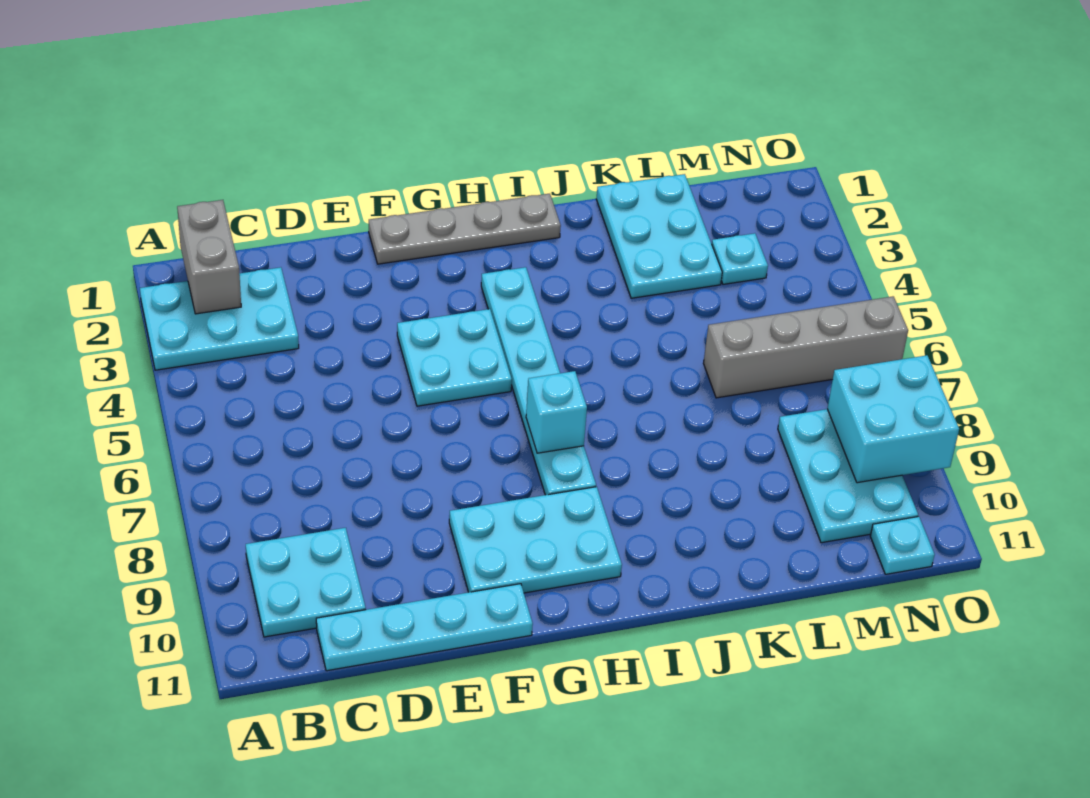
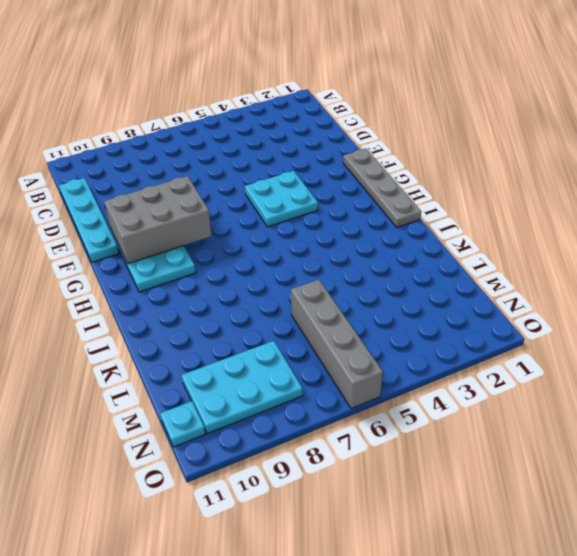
grey 2x3 brick [104,176,212,264] -> none
none -> cyan 2x3 plate [140,267,299,370]
none -> cyan 2x2 plate [246,528,366,637]
none -> cyan 1x6 plate [481,267,596,495]

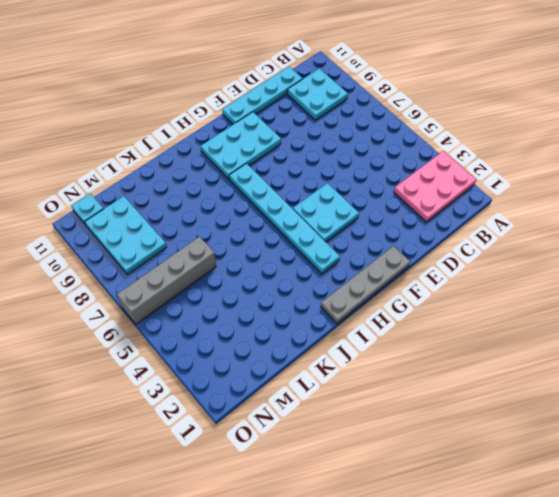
pink 2x3 plate [394,151,476,222] -> cyan 2x3 plate [140,267,299,370]
none -> cyan 2x3 plate [596,174,722,298]
none -> cyan 1x1 plate [712,233,768,284]
none -> grey 1x2 brick [177,200,241,314]

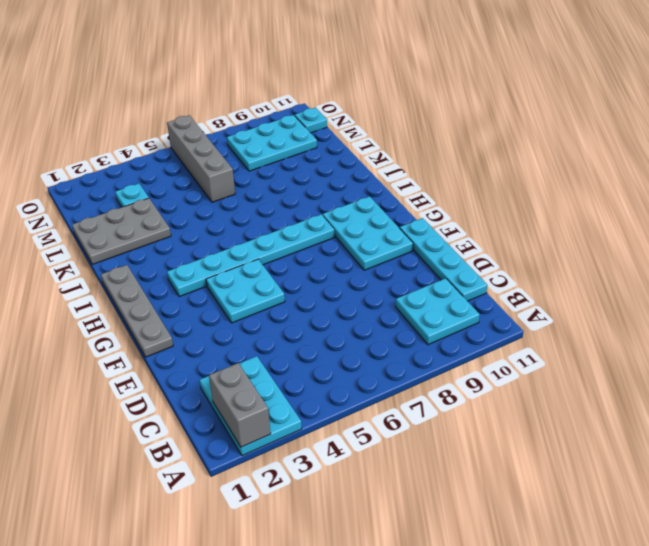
grey 1x2 brick [209,363,271,447] -> grey 1x2 brick turned to [177,200,241,314]
grey 2x3 plate [72,198,171,264] -> cyan 2x3 plate [596,174,722,298]
none -> cyan 1x1 brick [526,371,587,453]
none -> cyan 2x2 brick [827,355,959,483]

